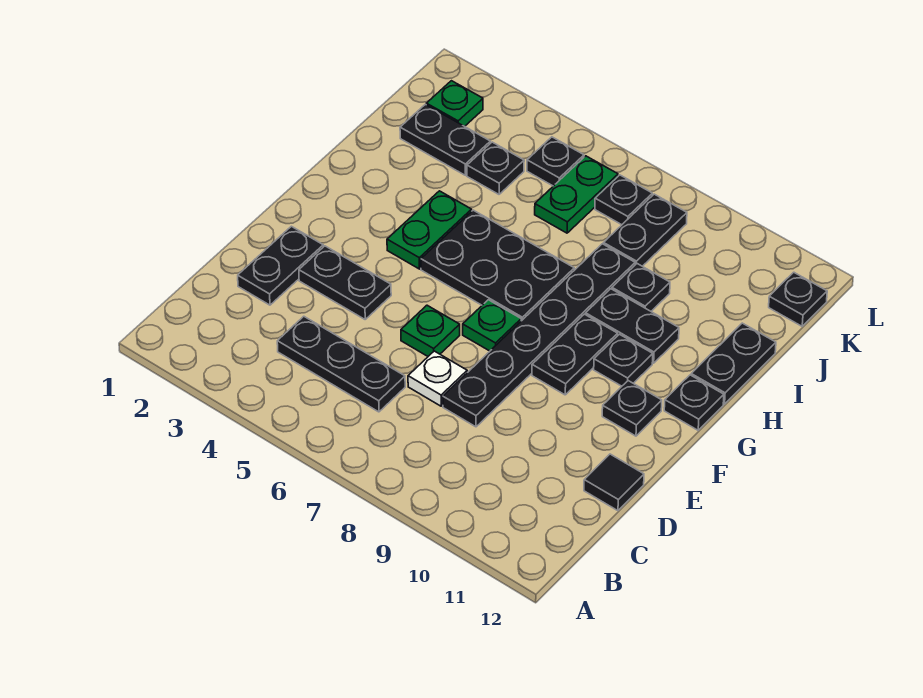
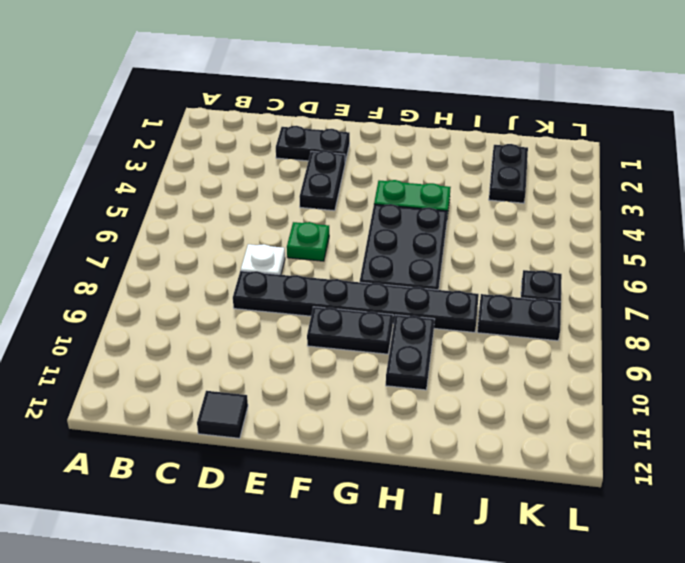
none -> black 1x3 plate [277,316,405,412]
none -> green 1x1 plate [463,300,521,351]
none -> black 1x1 plate [602,381,662,436]

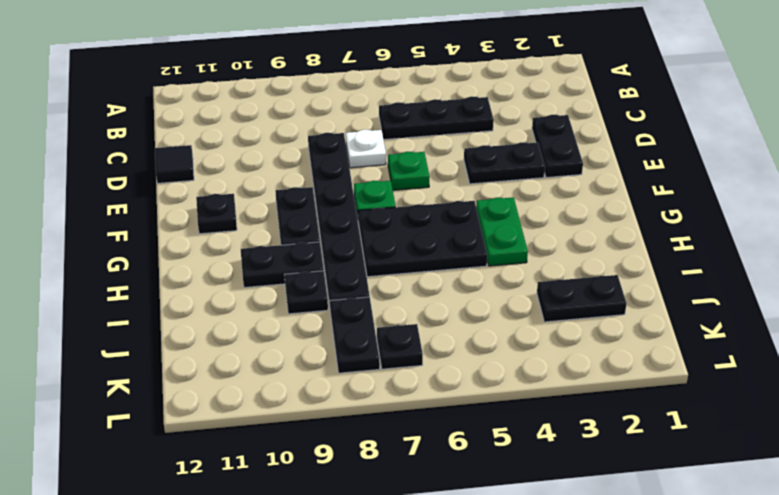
none -> black 1x1 plate [594,334,653,386]
none -> black 1x1 plate [664,375,724,430]
none -> black 1x2 plate [691,323,776,404]

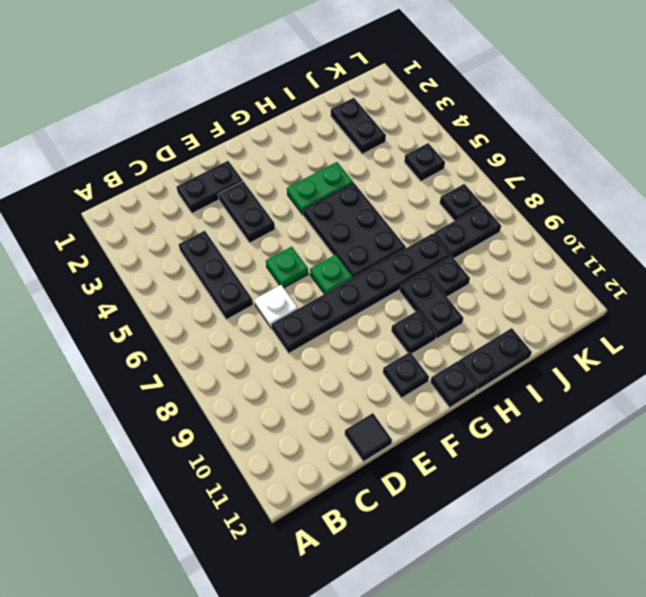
none -> black 1x2 plate [532,314,618,395]
none -> black 1x1 plate [467,142,524,194]
none -> green 1x2 plate [535,156,618,233]

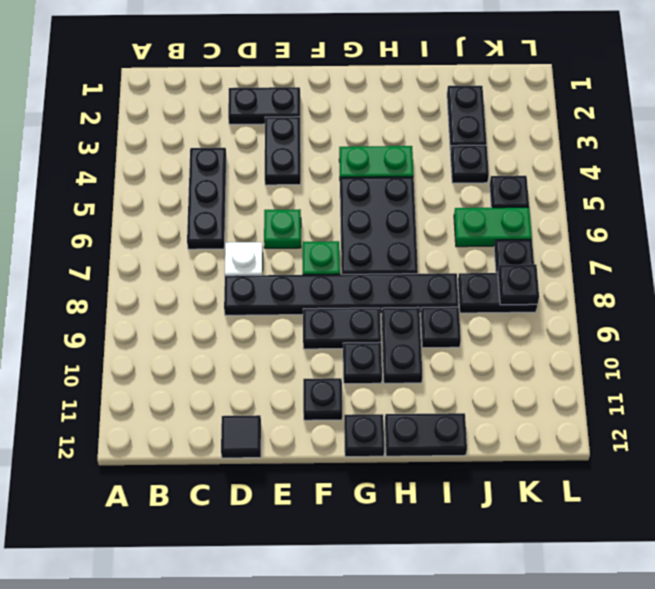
black 1x1 plate [498,264,539,305] -> black 1x1 plate moved to [769,272,827,326]
none -> green 1x1 plate [426,81,483,126]

